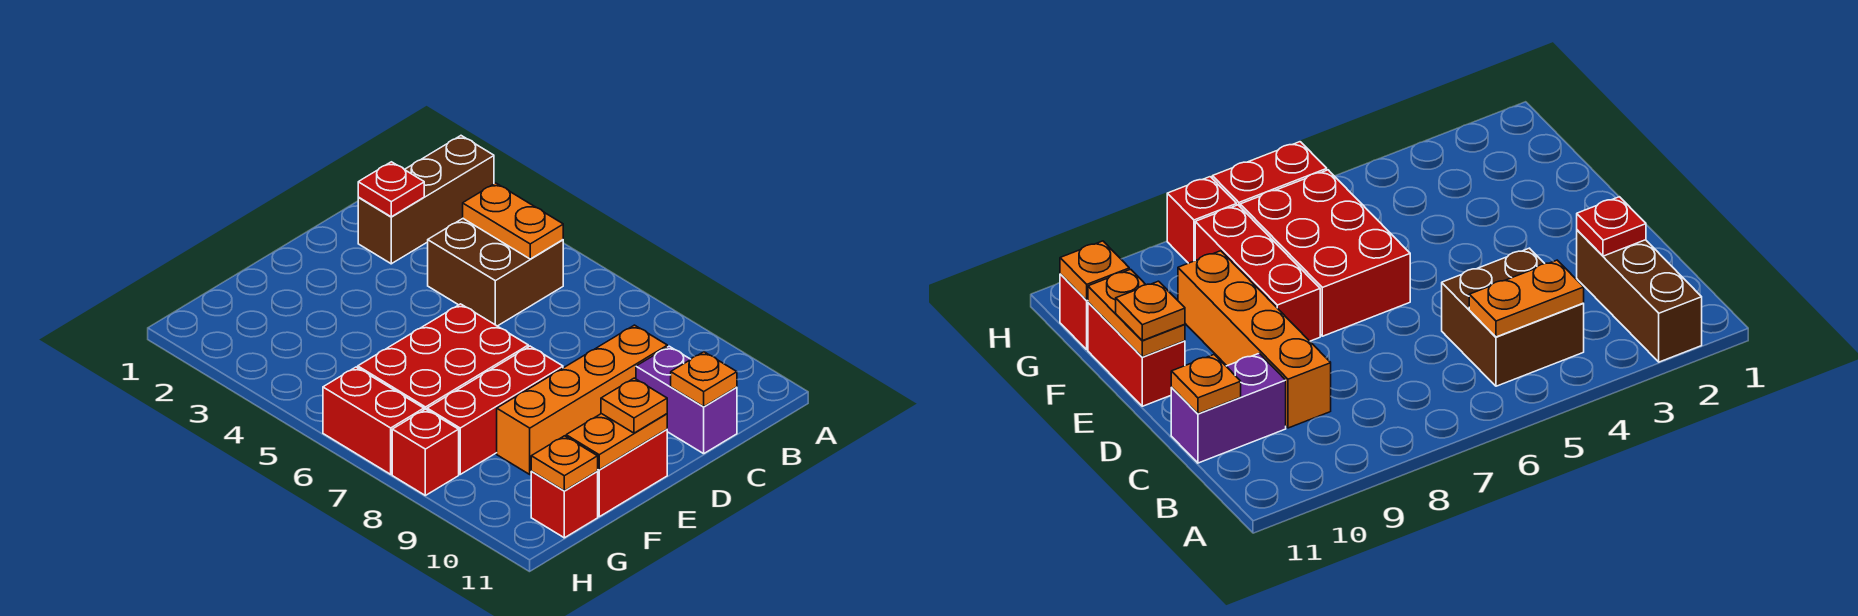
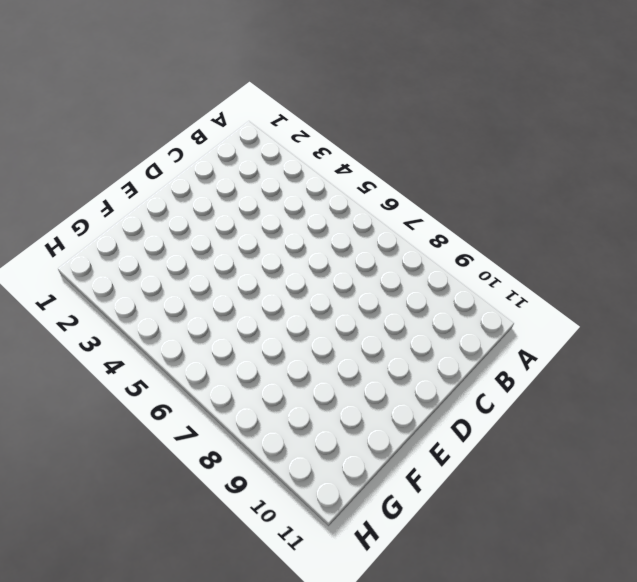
none -> brown 1x3 brick [358,136,494,264]
none -> brown 2x2 brick [428,219,563,326]
none -> orange 1x4 brick [497,325,667,474]

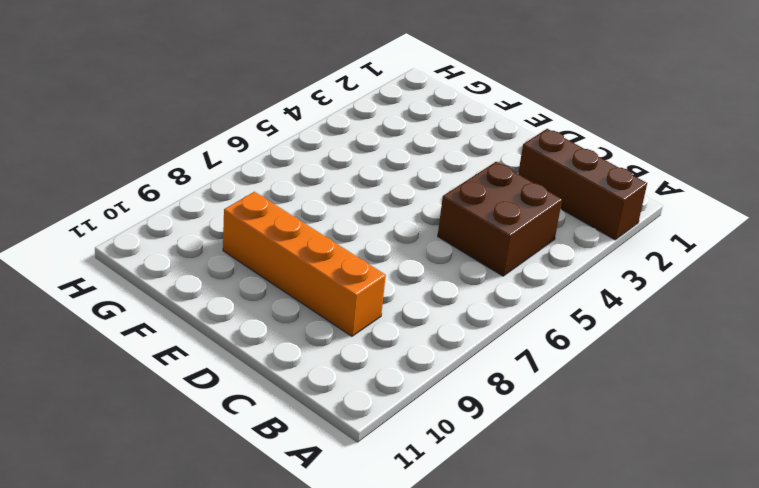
none -> purple 1x2 brick [636,346,737,454]
none -> red 2x3 brick [358,304,528,410]
none -> red 1x3 brick [427,346,563,474]

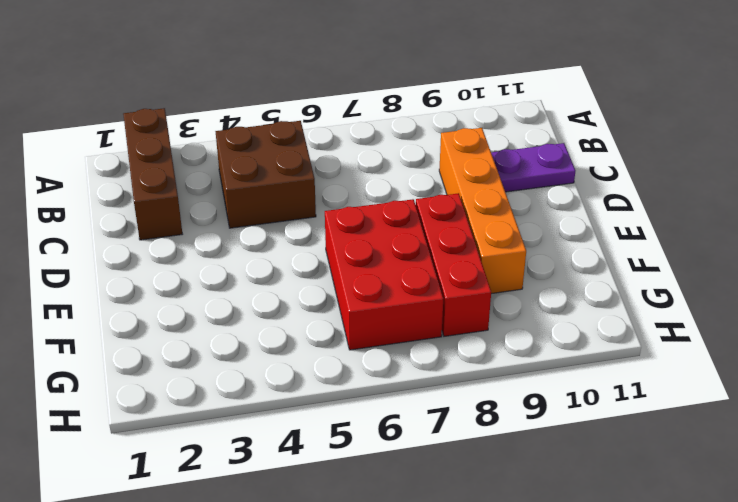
purple 1x2 plate [491,143,575,192] -> purple 1x2 brick [636,346,737,454]
none -> red 1x2 brick [597,429,667,517]
none -> red 1x1 brick [531,472,598,538]
none -> red 1x2 brick [323,367,424,474]

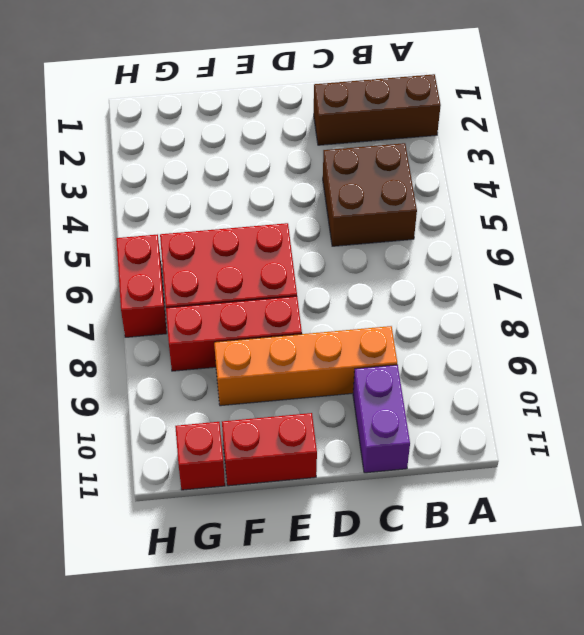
none -> red 1x1 brick [392,409,459,495]
none -> orange 1x2 plate [463,183,563,259]
none -> red 1x1 plate [358,162,424,217]

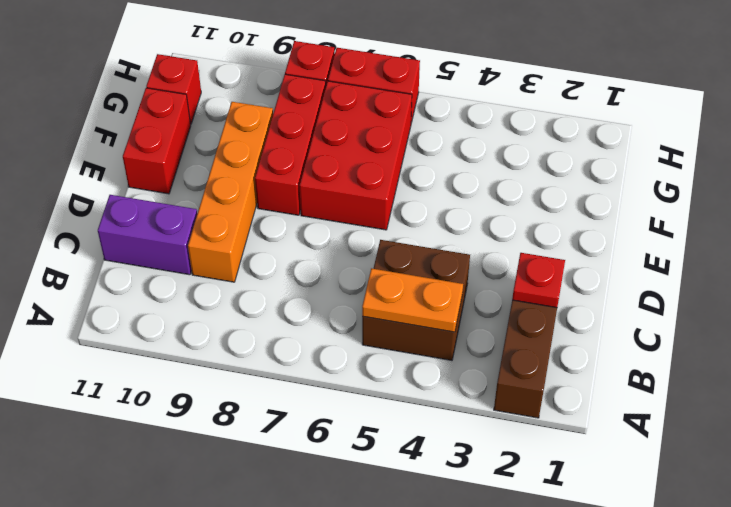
none -> orange 1x1 plate [671,352,737,407]
none -> orange 1x2 plate [566,414,667,470]
none -> orange 1x1 plate [531,436,598,491]

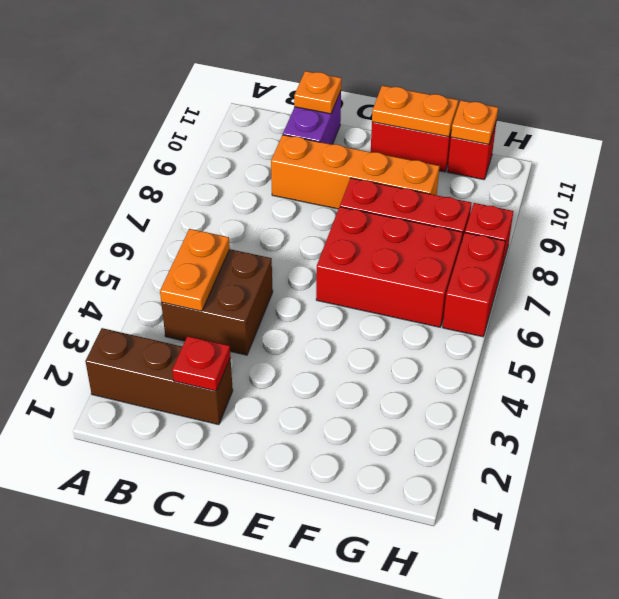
none -> orange 1x1 plate [601,378,667,433]

